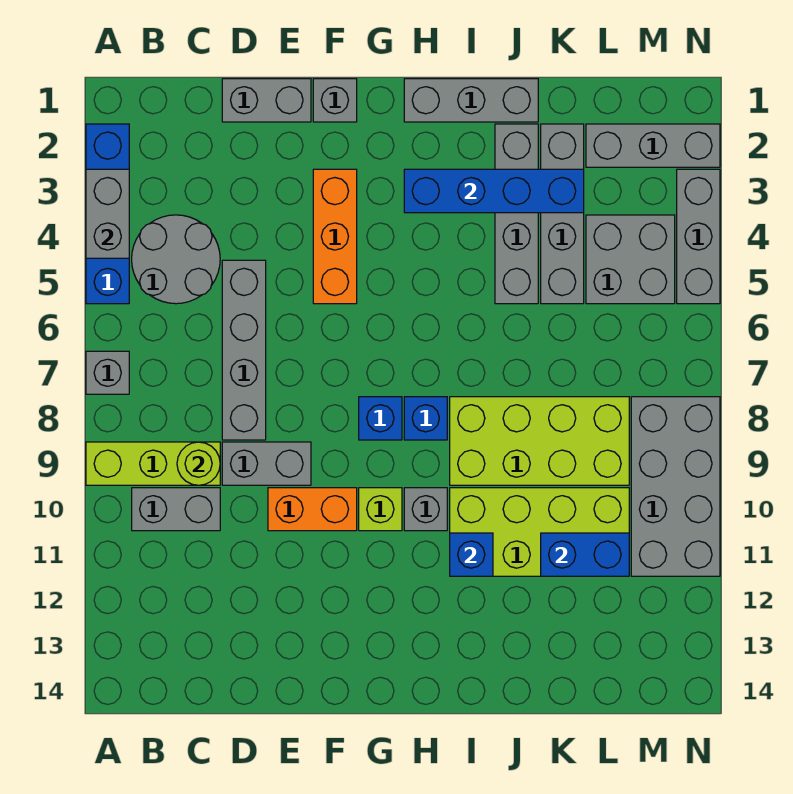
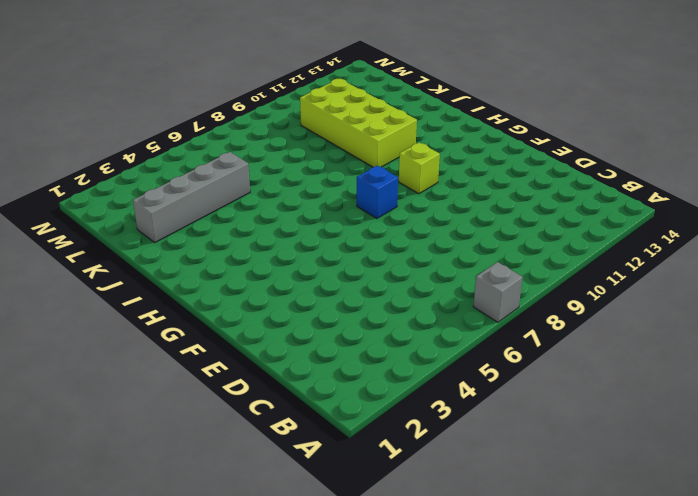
none -> blue 1x4 brick [86,124,129,304]
none -> lime 1x3 brick [86,442,220,485]
none -> grey 2x2 round brick [132,215,220,304]

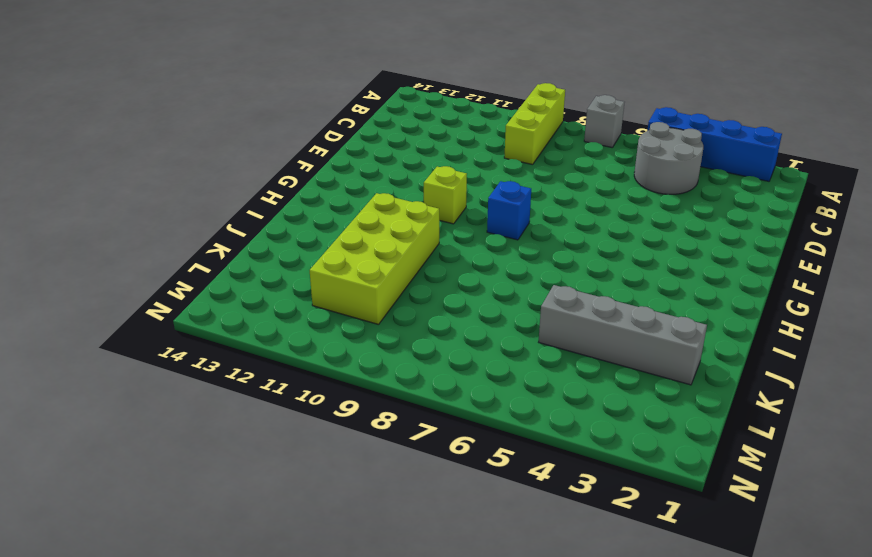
none -> grey 1x2 brick [132,488,220,531]
none -> grey 1x2 brick [222,79,311,122]
none -> grey 1x4 brick [222,260,266,440]

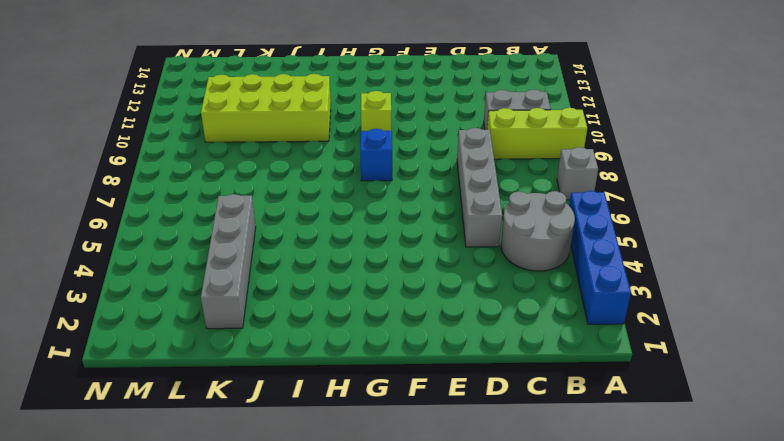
none -> grey 1x2 brick [222,79,311,122]
none -> grey 1x2 brick [222,442,311,485]
none -> orange 1x2 brick [268,488,357,531]

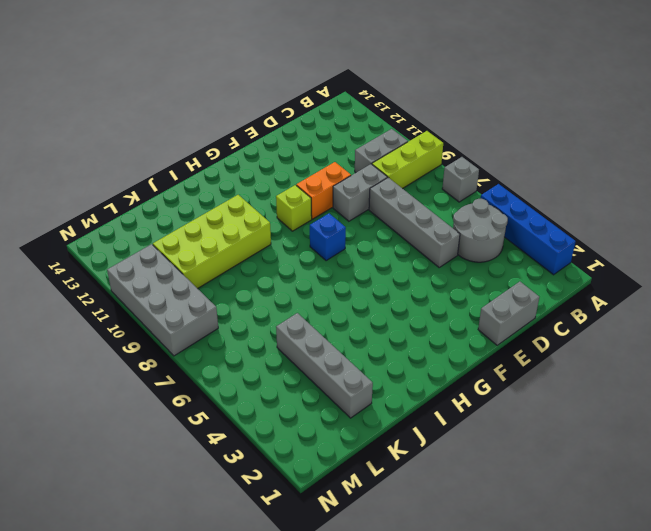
none -> grey 1x1 brick [313,79,357,122]
none -> orange 1x3 brick [313,169,357,304]
none -> grey 1x3 brick [404,79,538,122]

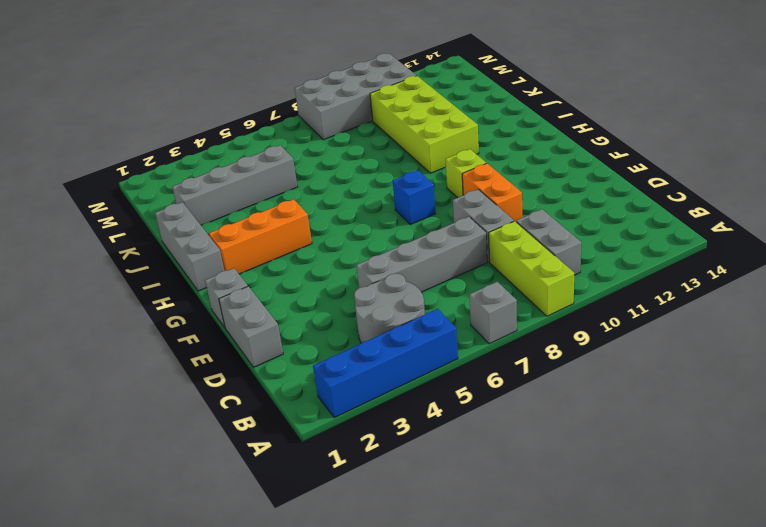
orange 1x3 brick [209,199,312,274] -> orange 1x3 brick moved to [313,169,357,304]
none -> blue 1x1 brick [404,397,447,440]
none -> grey 1x1 brick [404,488,447,531]
none -> lime 2x4 brick [450,397,629,485]

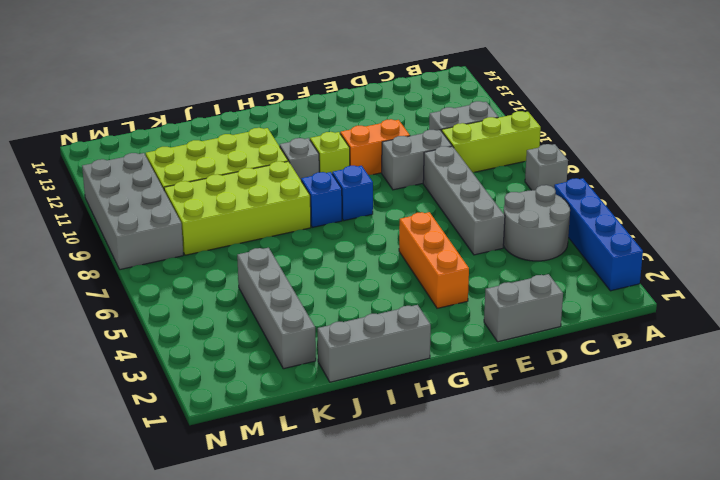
none -> grey 1x1 brick [313,79,357,122]
none -> grey 1x4 brick [495,124,538,304]
none -> grey 1x3 brick [586,124,720,167]

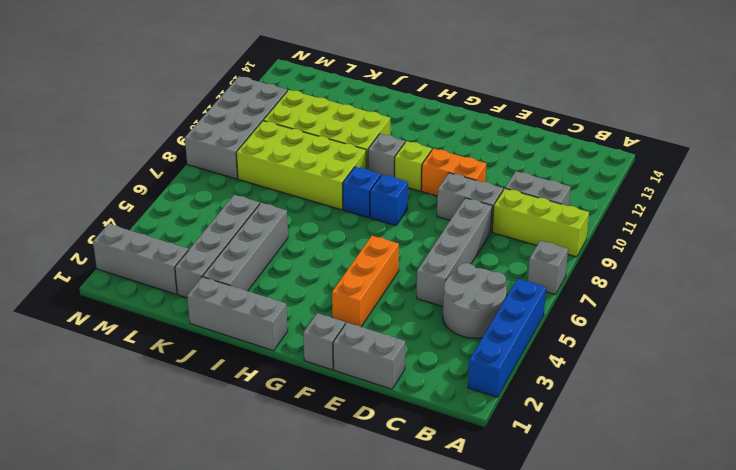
none -> grey 2x2 brick [586,215,675,304]
none -> grey 1x3 brick [677,169,720,304]
none -> grey 1x2 brick [86,169,129,258]

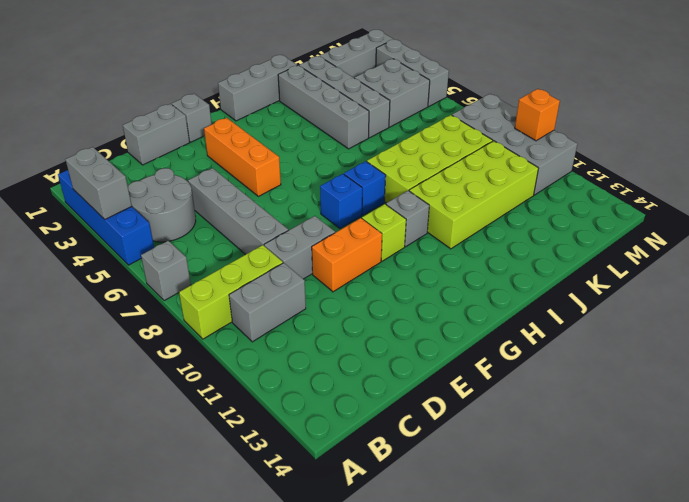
orange 1x1 brick [515,89,560,141] -> none
none -> lime 1x1 round brick [177,442,220,485]
none -> blue 1x4 brick [404,169,584,213]
none -> blue 1x1 brick [450,533,493,576]

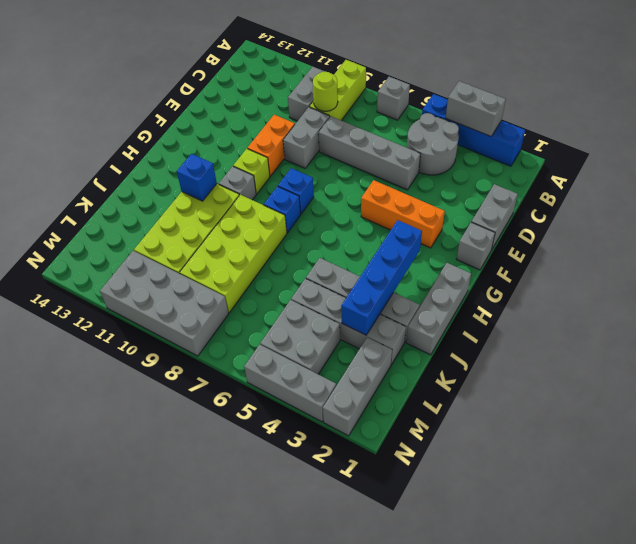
none -> blue 1x2 brick [541,533,629,576]

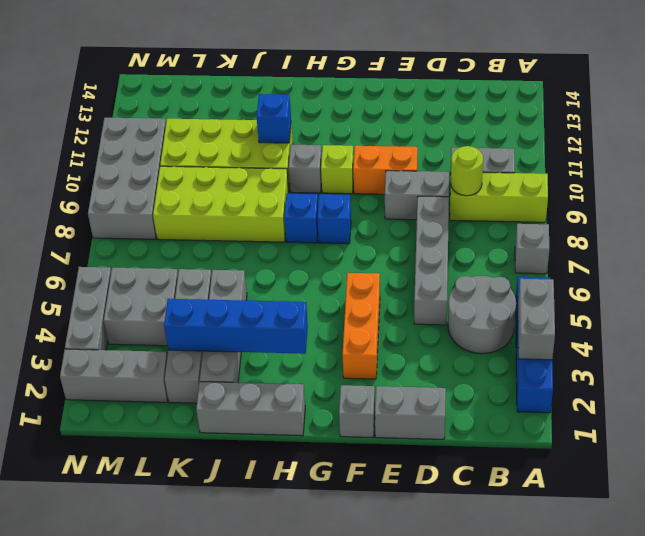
none -> blue 1x2 brick [541,533,629,576]

